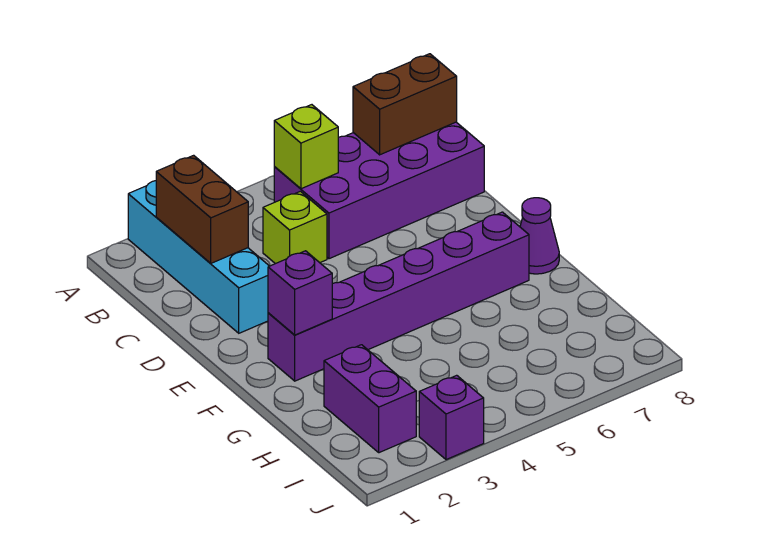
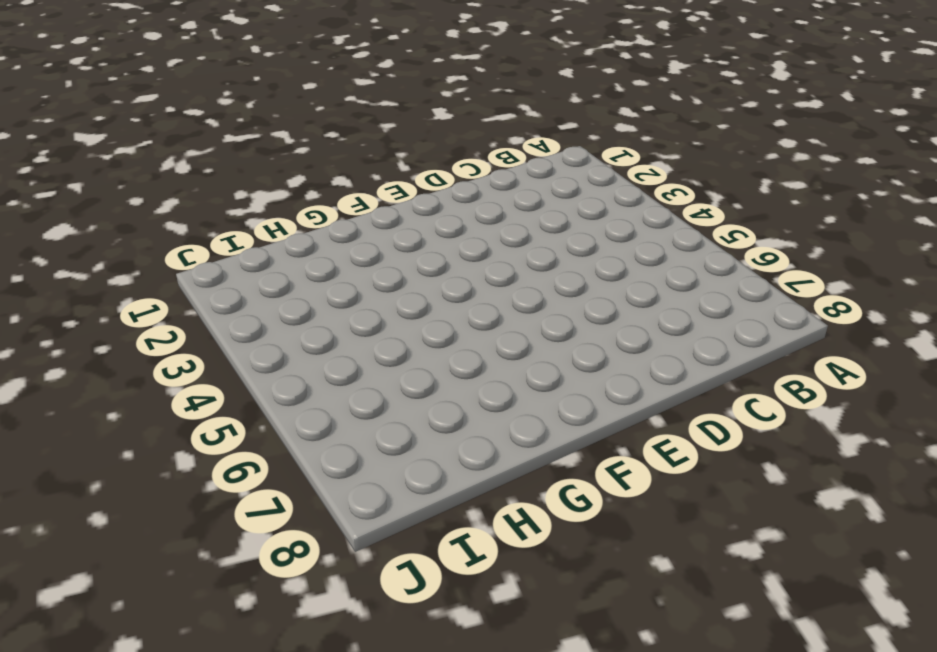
none -> cyan 1x4 brick [128,181,269,333]
none -> purple 2x4 brick [274,122,484,259]

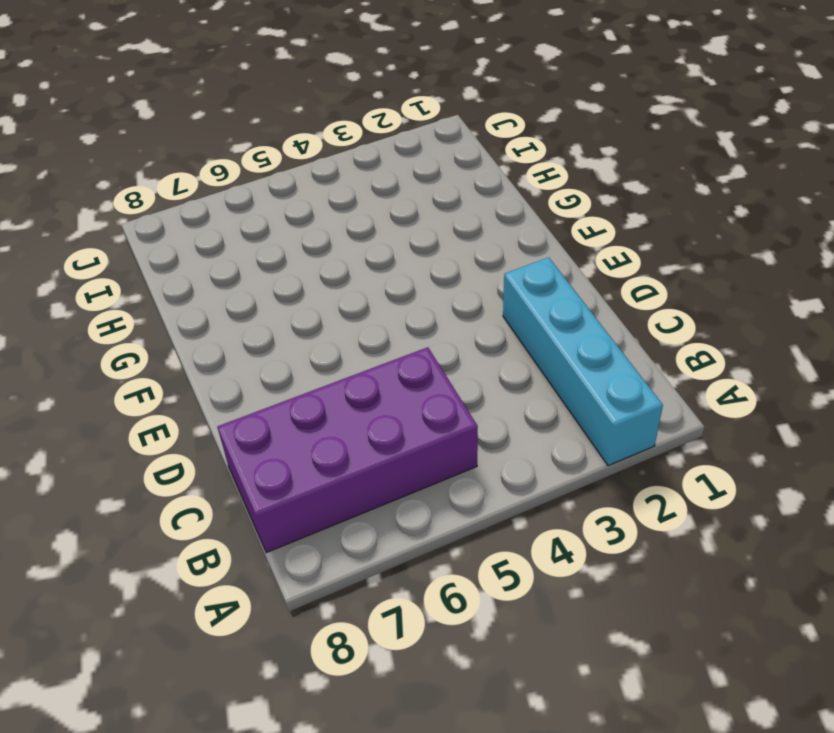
none -> lime 1x1 brick [263,191,327,264]
none -> purple 1x6 brick [268,212,529,381]

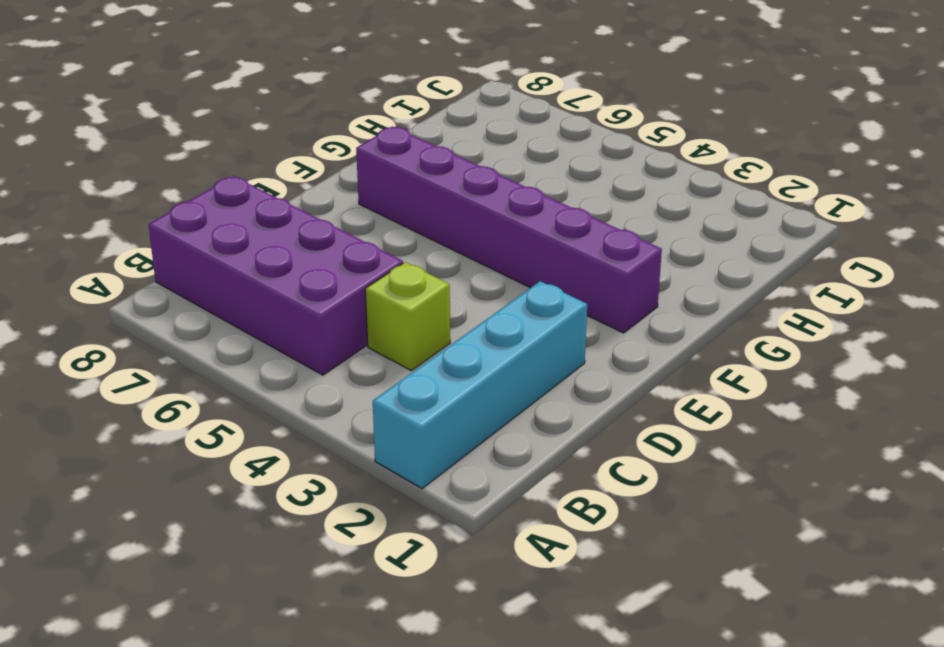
none -> purple 1x1 cone [520,198,559,274]
none -> purple 1x2 brick [324,345,416,453]

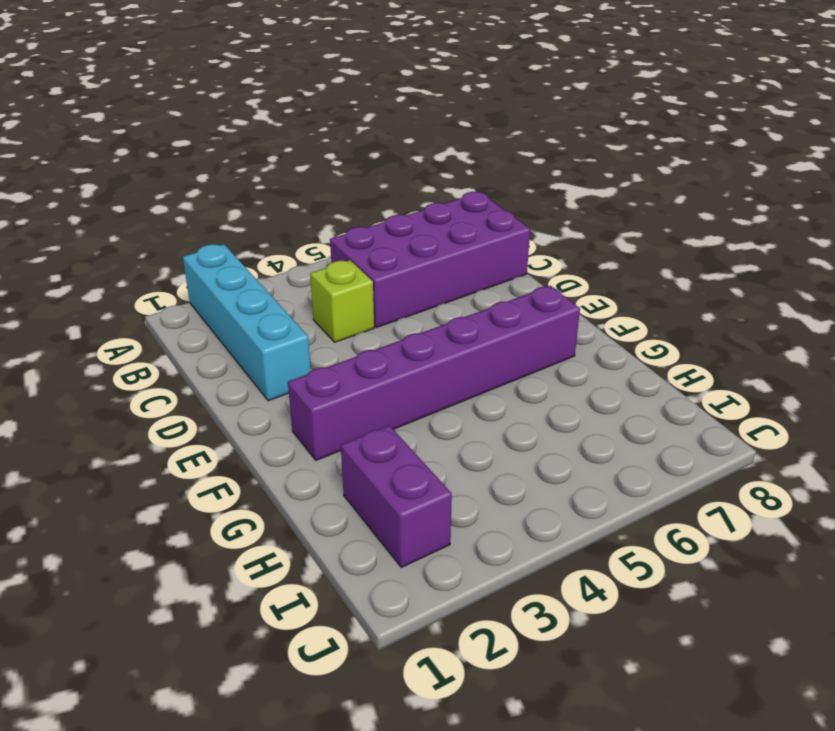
none -> purple 1x1 cone [520,198,559,274]
none -> purple 1x1 brick [419,375,484,460]

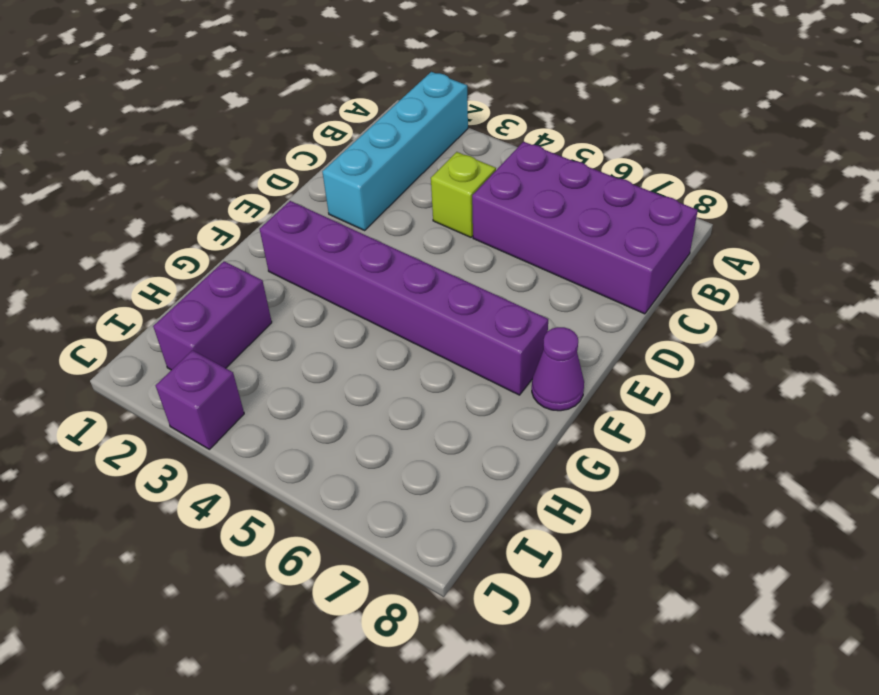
none -> brown 1x2 brick [156,155,248,263]
none -> lime 1x1 brick [274,105,338,189]

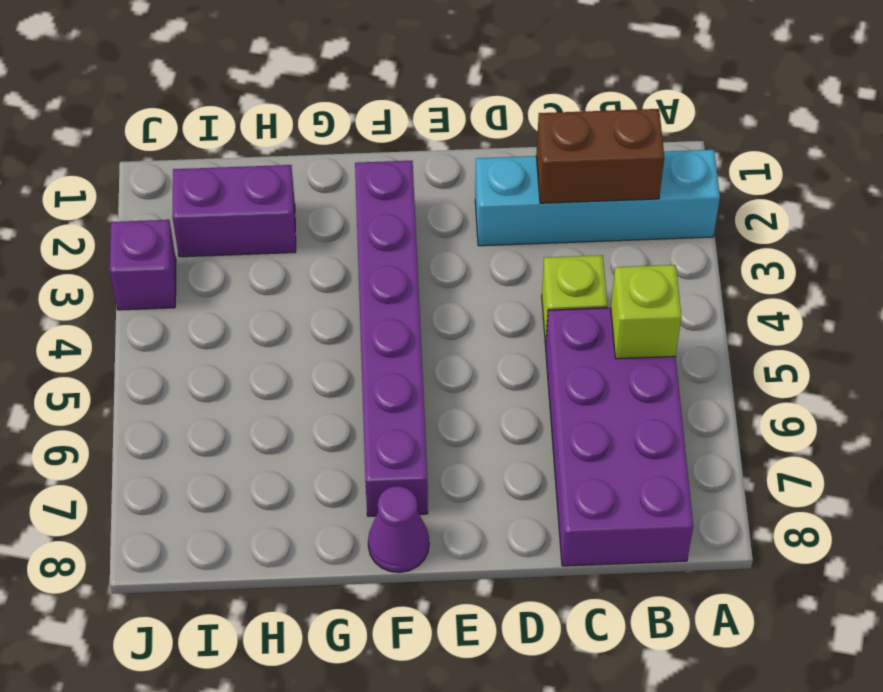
none -> brown 1x2 brick [353,54,457,155]
none -> purple 1x1 brick [268,251,332,335]

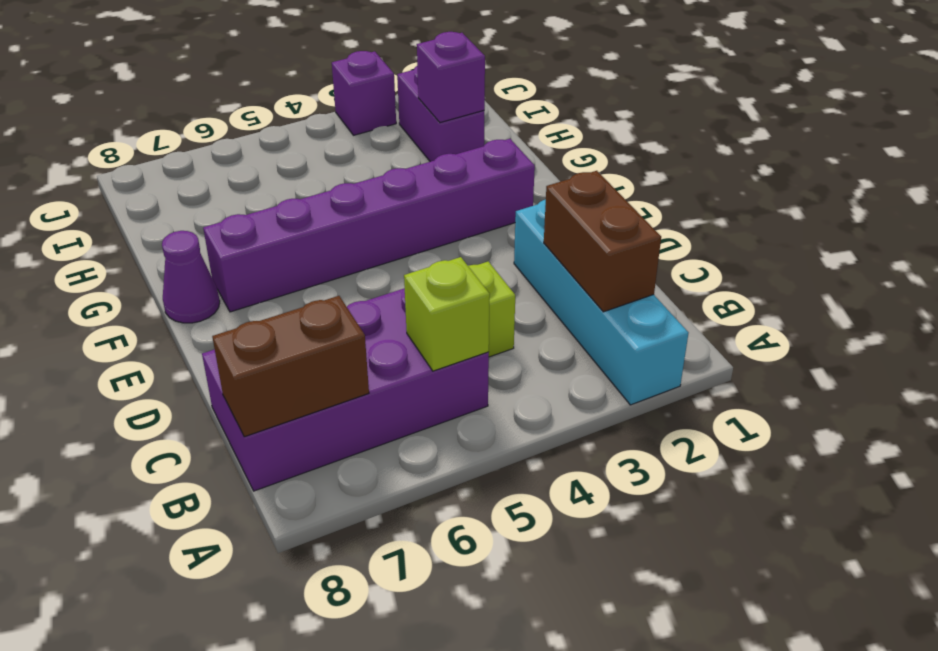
purple 1x1 brick [417,32,485,123] -> purple 1x1 brick moved to [268,251,332,335]

